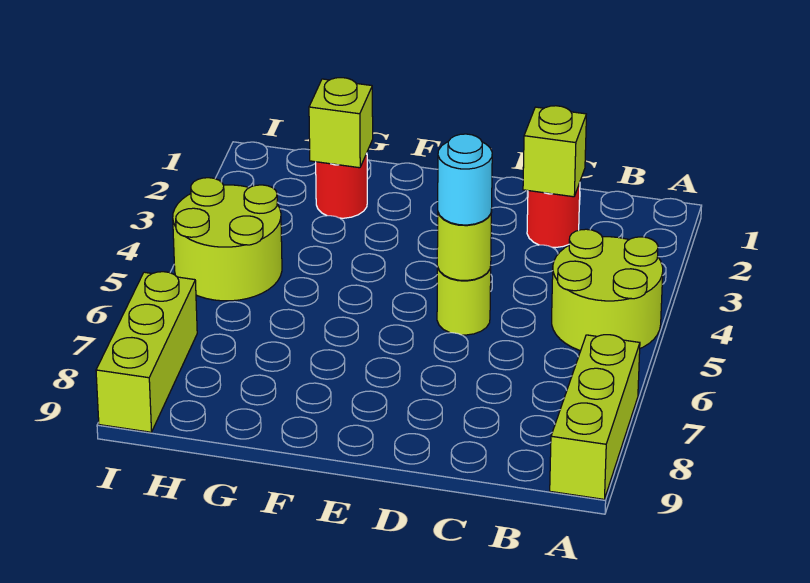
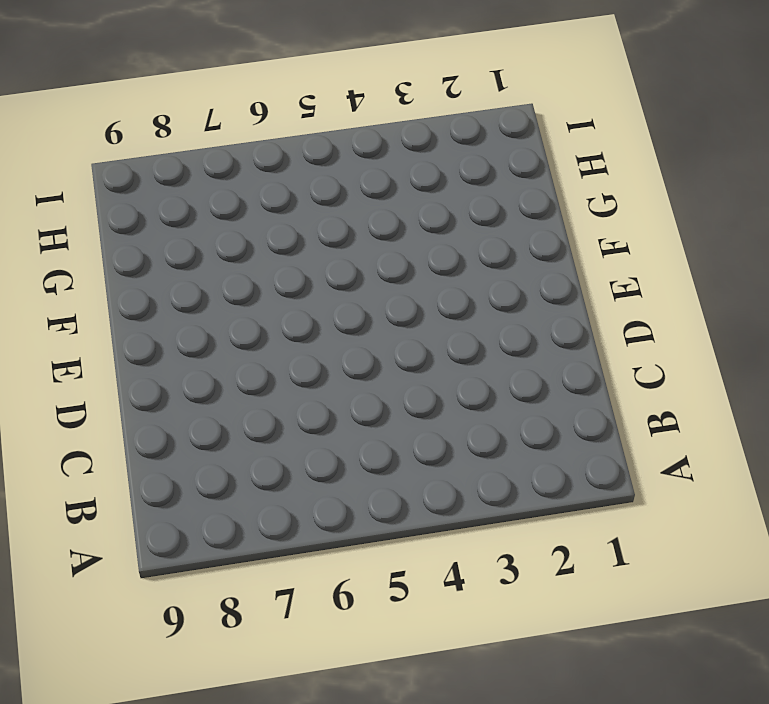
none -> lime 2x2 round brick [552,229,663,351]
none -> lime 1x3 brick [550,335,640,499]

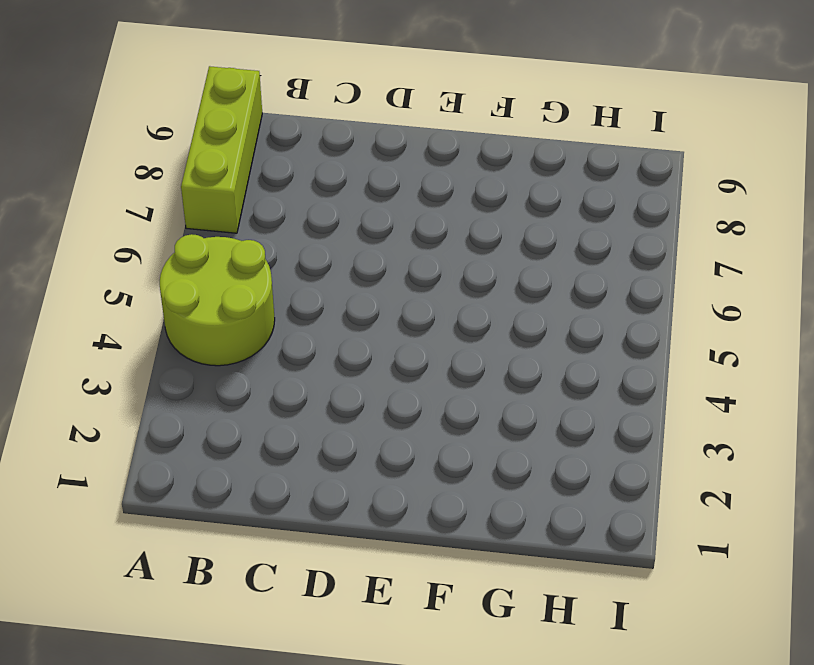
none -> red 1x1 round brick [527,183,580,248]
none -> lime 1x1 round brick [437,267,491,335]

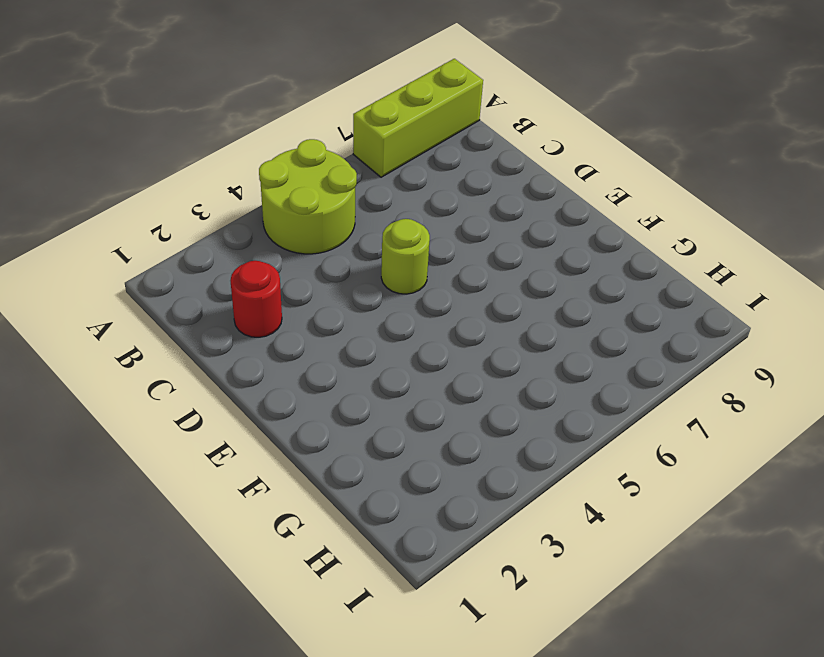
none -> red 1x1 round brick [316,153,367,218]
none -> lime 2x2 round brick [173,178,282,301]

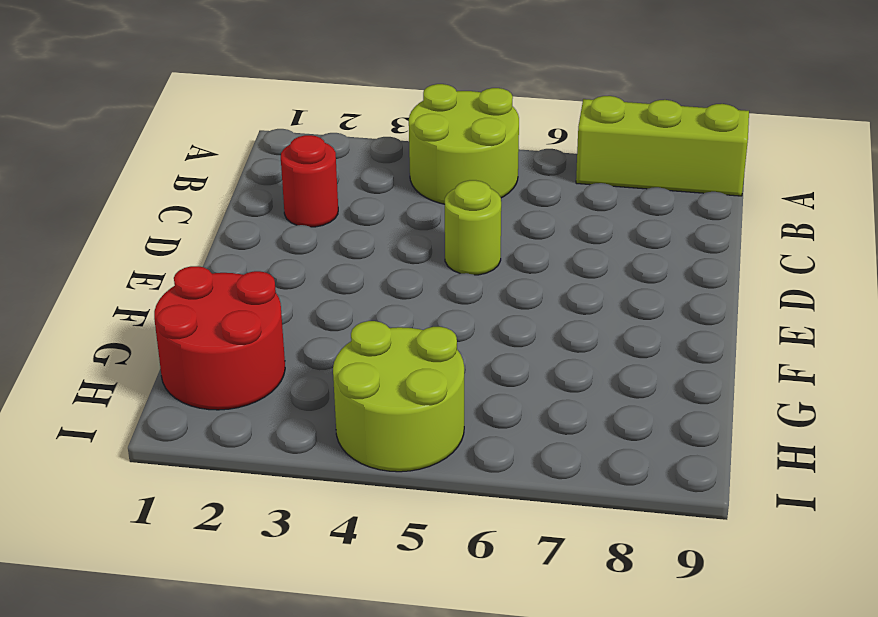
red 2x2 round brick [154,266,285,410] -> red 1x1 round brick [316,153,367,218]
none -> lime 1x3 brick [96,272,197,432]
none -> lime 1x1 brick [523,106,586,197]

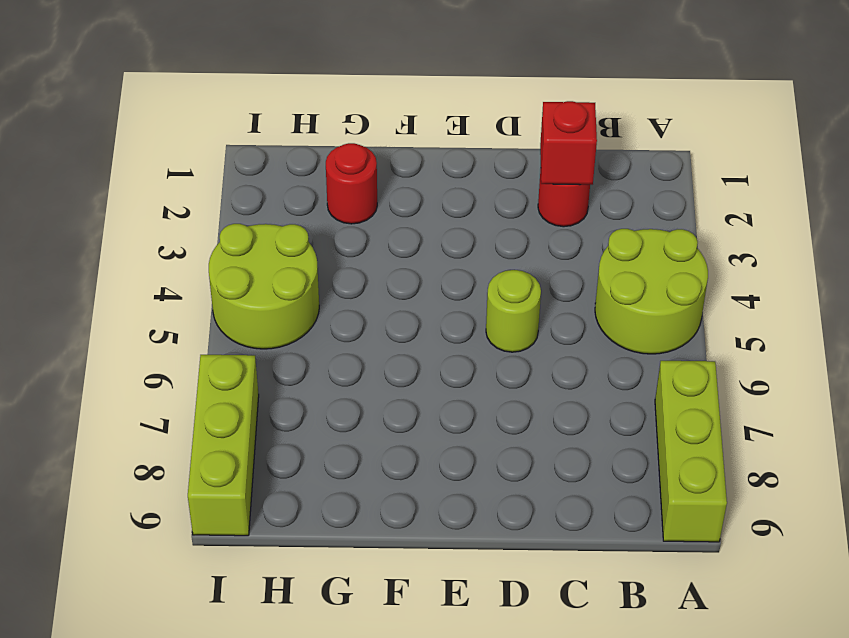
red 1x1 brick [540,101,597,185] -> lime 1x1 brick [523,106,586,197]
none -> lime 1x1 round brick [437,210,492,281]
none -> lime 1x1 brick [309,78,373,168]

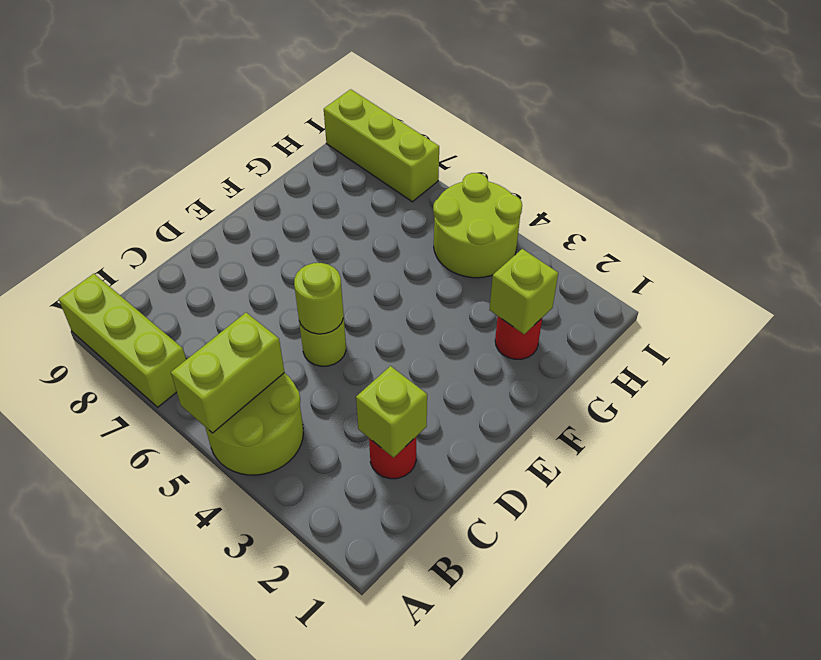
lime 1x2 brick [171,313,285,433] -> none
none -> cyan 1x1 round brick [438,134,492,225]

